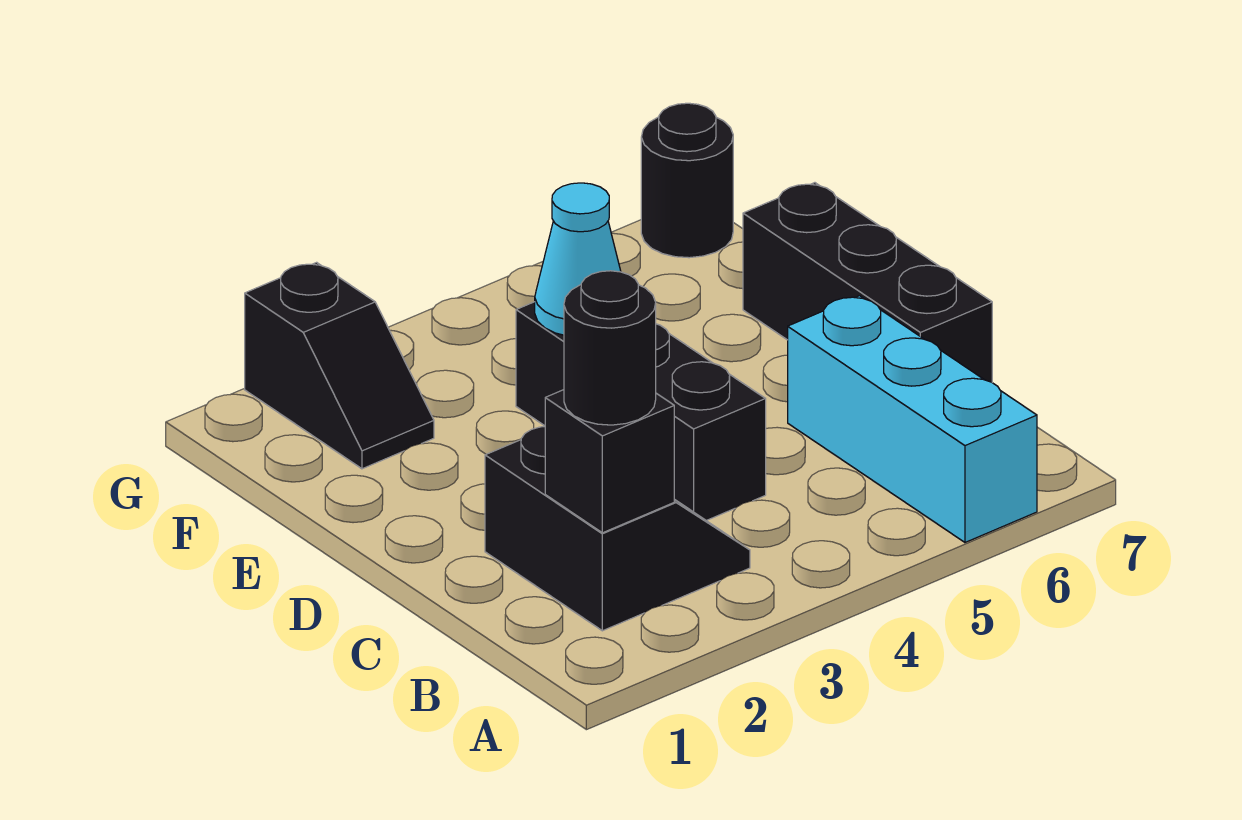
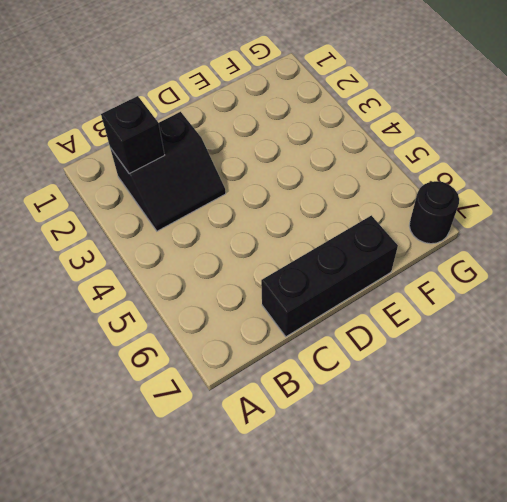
none -> cyan 1x3 brick [788,296,1037,542]
none -> black 1x3 brick [516,302,766,521]

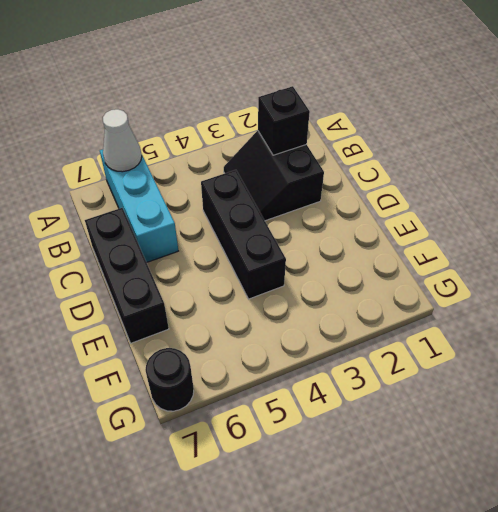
white 1x1 cone [103,109,142,172] -> none
none -> black 1x2 slope [245,262,434,469]
none -> cyan 1x1 cone [535,183,621,335]

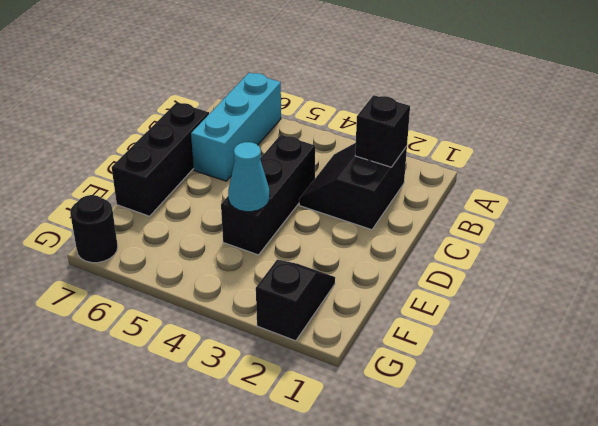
none -> black 1x1 round brick [564,271,656,425]

